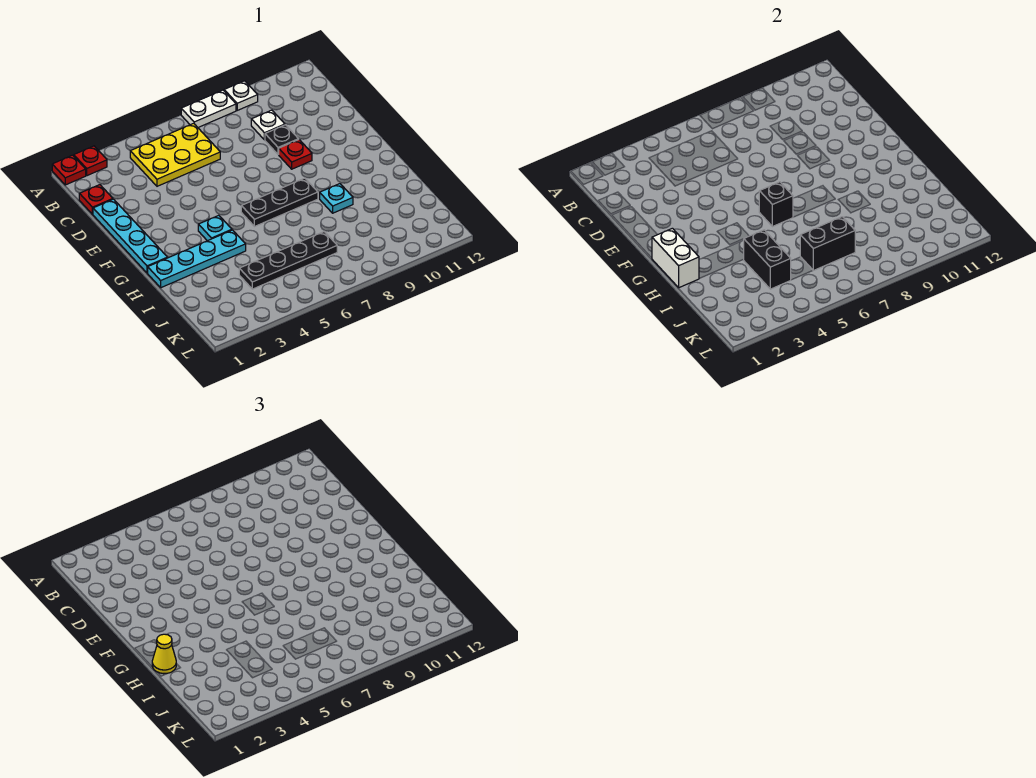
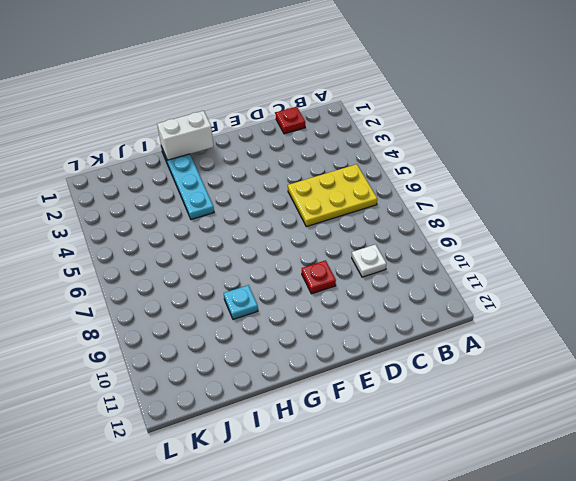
yellow 2x3 plate [288,164,377,227] -> yellow 2x3 plate turned to [130,123,220,186]
none -> red 1x1 plate [52,155,86,185]
none -> red 1x1 plate [74,146,107,176]
none -> white 1x2 plate [181,90,236,127]

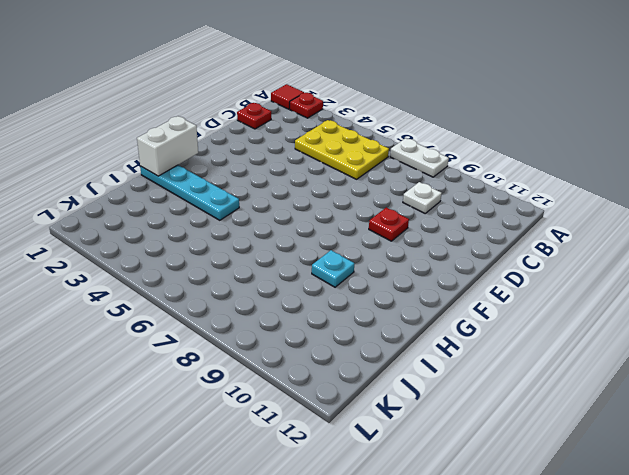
red 1x1 tile [271,84,304,109] -> red 1x1 plate [52,155,86,185]
none -> white 1x1 plate [224,81,258,110]
none -> cyan 1x4 plate [93,199,167,273]
none -> black 1x1 plate [265,125,299,155]

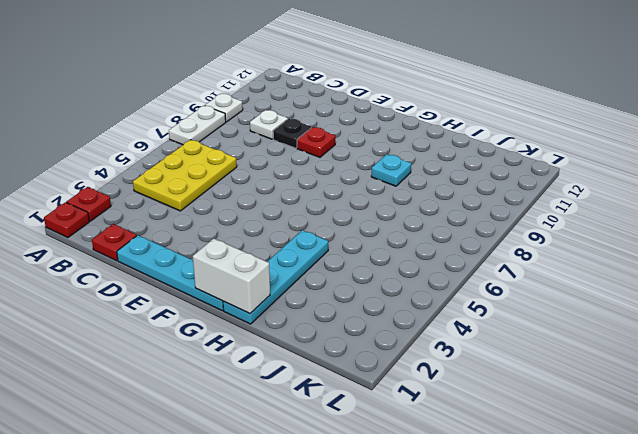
none -> cyan 1x1 plate [198,215,232,241]
none -> black 1x3 plate [241,178,318,227]
none -> black 1x4 plate [239,232,337,289]

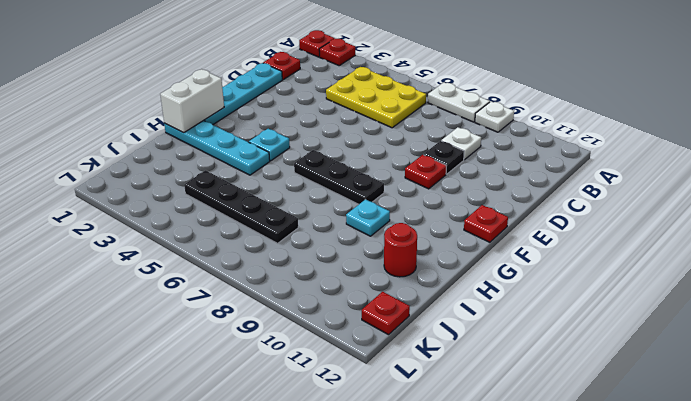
red 1x1 plate [464,205,508,242] -> none
red 1x1 round brick [384,223,417,277] -> none
red 1x1 plate [362,292,410,335] -> none
none -> black 1x1 brick [759,182,793,227]
none -> black 1x2 brick [744,230,791,289]
none -> black 1x2 brick [800,217,855,271]

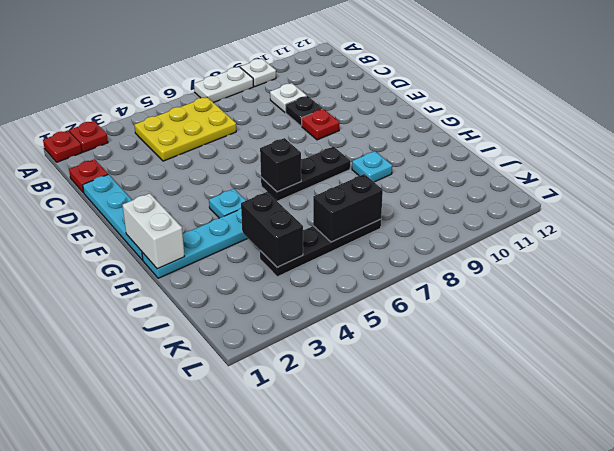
none -> yellow 1x1 cone [152,634,176,674]

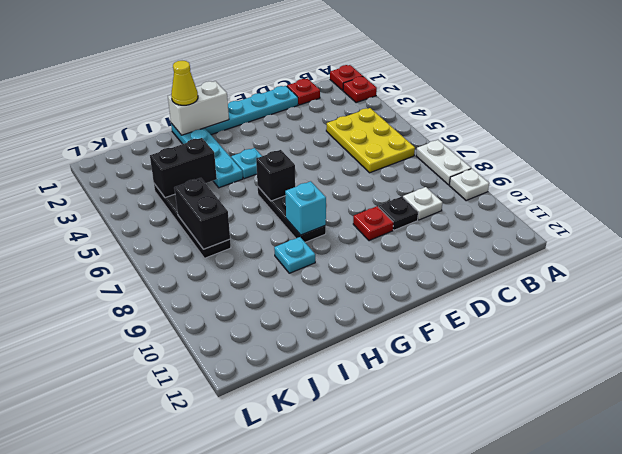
cyan 1x1 brick [285,181,326,235] -> none

